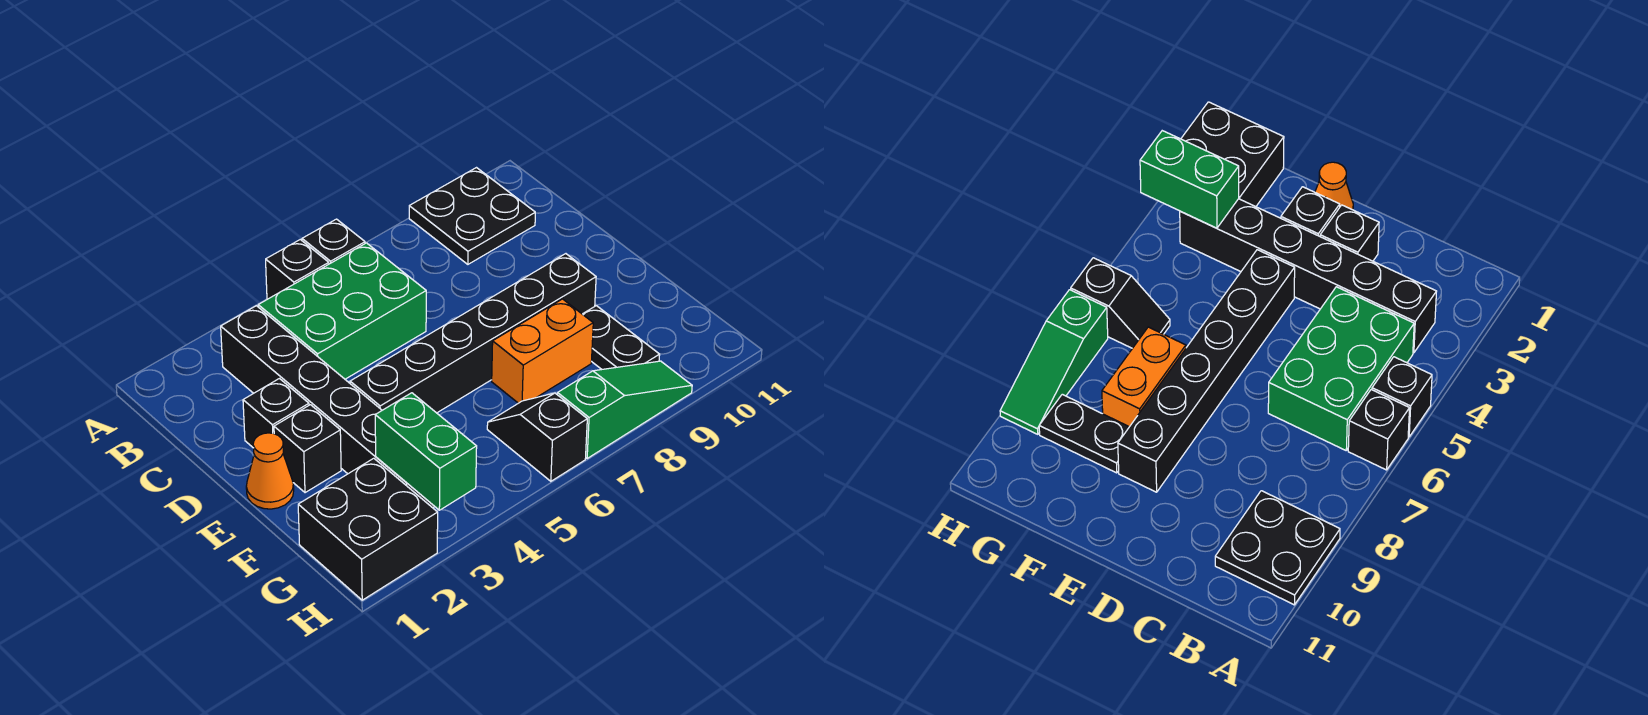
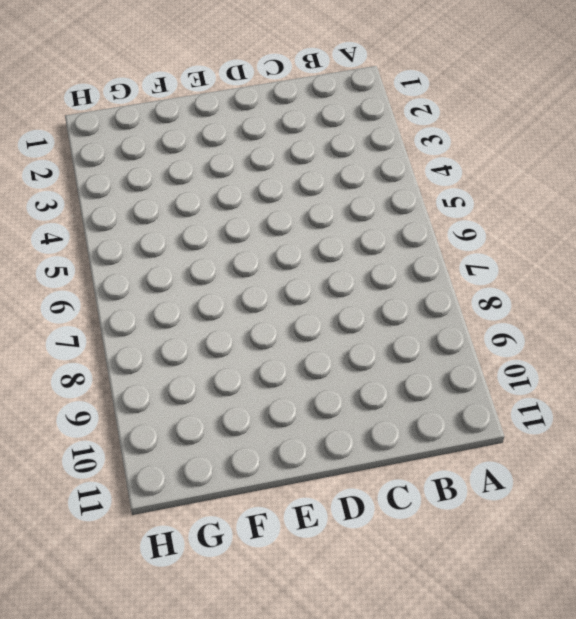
none -> black 1x1 brick [266,239,329,299]
none -> black 1x1 brick [302,219,365,264]
none -> black 2x2 plate [409,168,535,264]

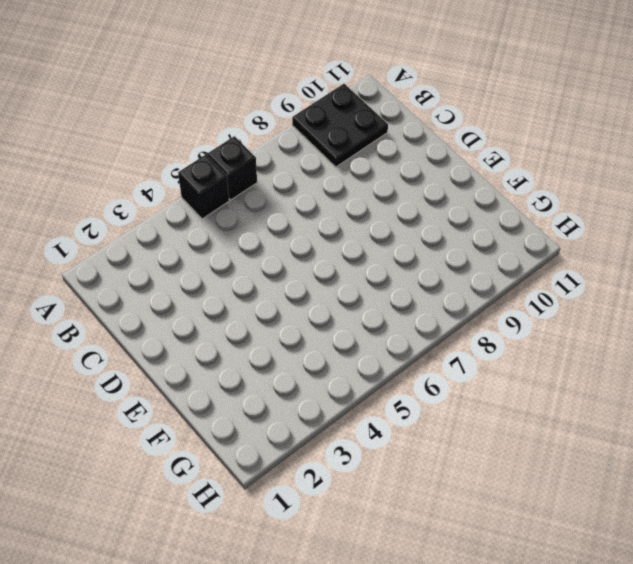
none -> black 1x6 brick [221,306,435,508]
none -> green 2x3 brick [258,243,426,379]
none -> black 1x1 brick [243,379,309,447]

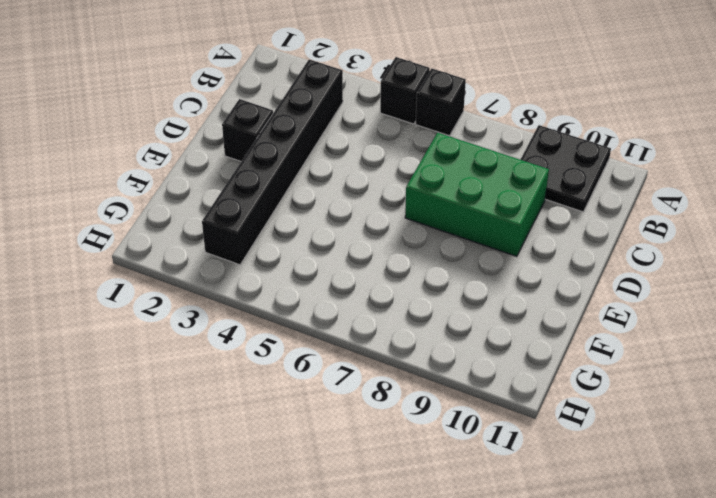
green 2x3 brick [405,133,549,256] -> green 2x3 brick moved to [258,243,426,379]
none -> orange 1x1 cone [246,433,294,509]
none -> black 1x1 brick [274,405,341,493]
none -> black 1x6 brick [350,254,596,413]

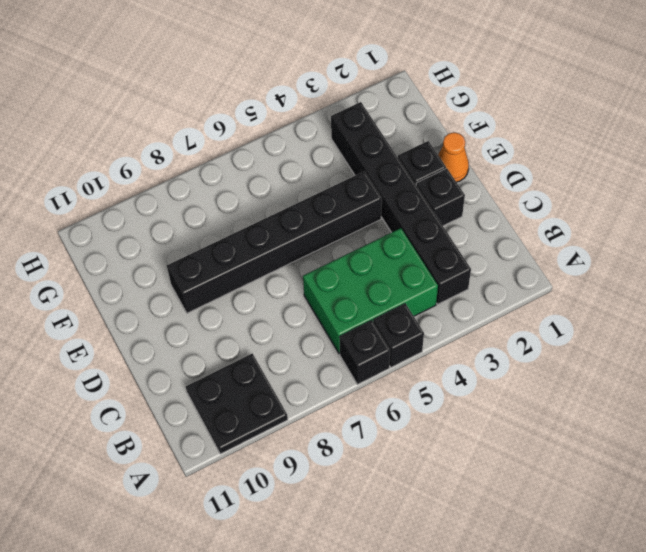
none -> orange 1x2 brick [492,299,593,403]
none -> black 1x2 plate [583,306,660,369]
none -> black 2x2 brick [298,458,438,600]

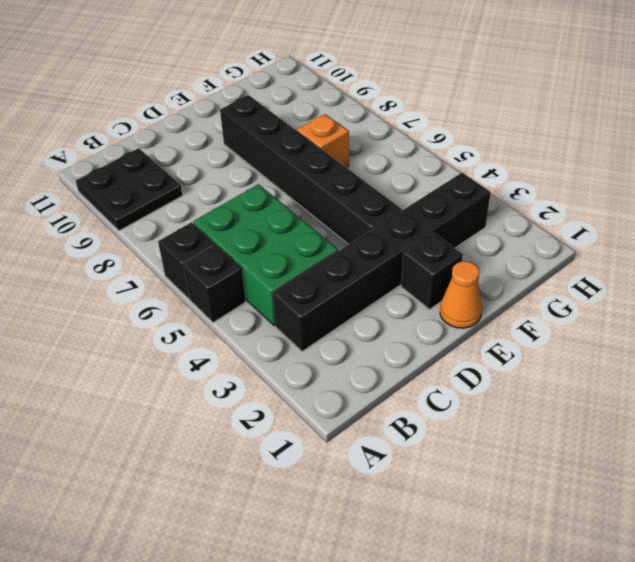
orange 1x1 brick [297,114,349,168] -> orange 1x2 brick [492,299,593,403]
none -> black 1x1 brick [243,379,309,447]
none -> black 1x2 plate [583,306,660,369]
none -> black 2x2 brick [298,458,438,600]

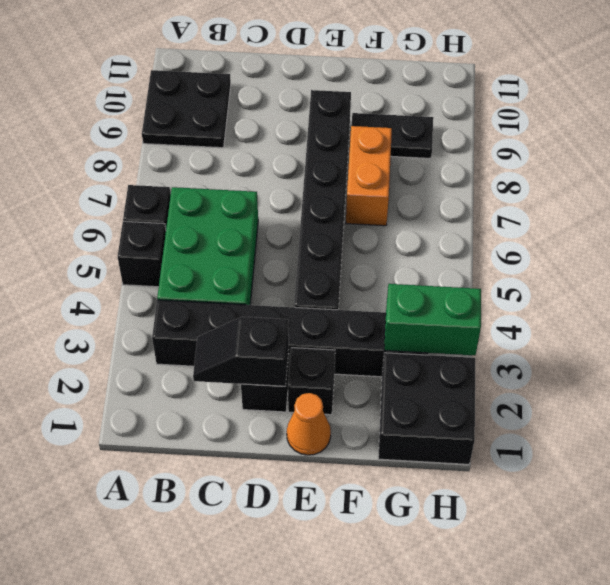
black 1x2 slope [193,317,289,386] -> black 1x2 slope moved to [487,393,587,481]
none -> green 1x3 slope [557,361,692,458]

